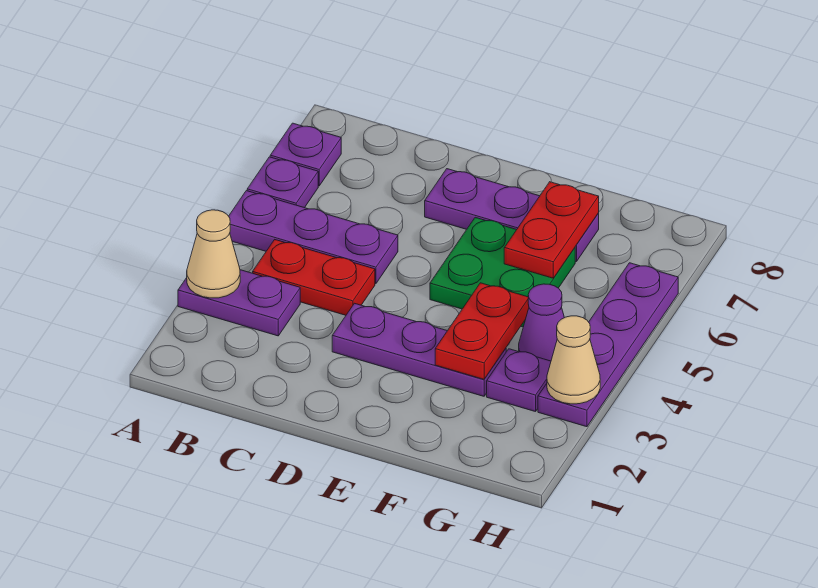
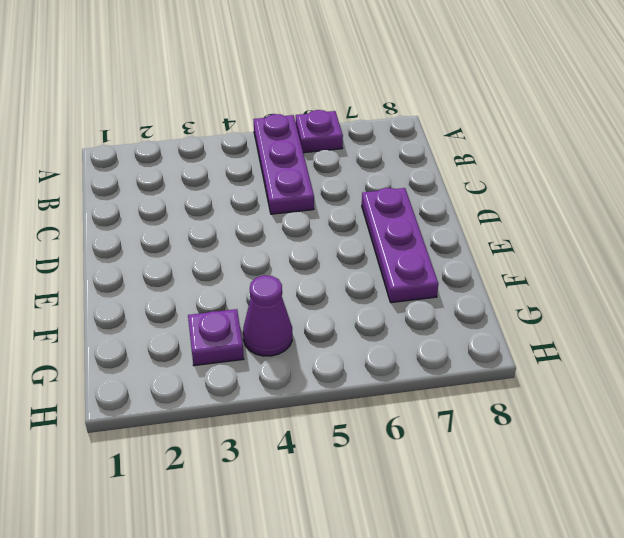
none -> purple 1x2 plate [178,270,300,336]
none -> purple 1x1 plate [270,123,341,186]
none -> red 1x2 plate [253,240,375,315]

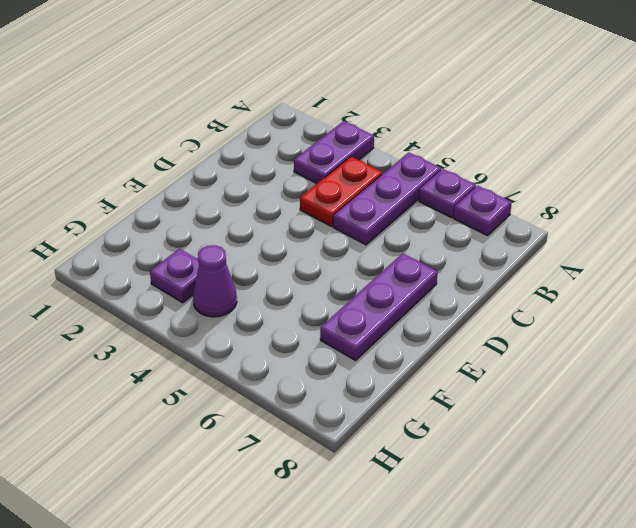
none -> purple 1x3 plate [332,303,506,396]
none -> green 2x2 plate [430,217,575,327]
none -> purple 1x4 plate [538,263,678,427]

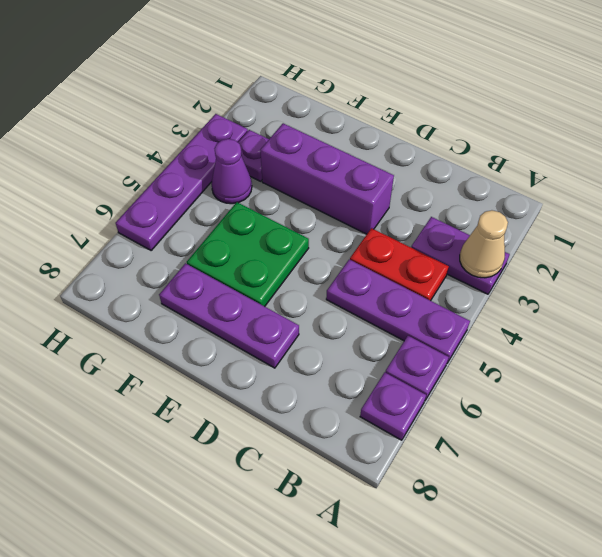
purple 1x3 brick [260,123,394,234] -> purple 1x3 plate [332,303,506,396]
none -> red 1x2 plate [435,283,529,379]
none -> red 1x2 plate [504,182,599,278]
none -> tan 1x1 cone [547,316,600,404]

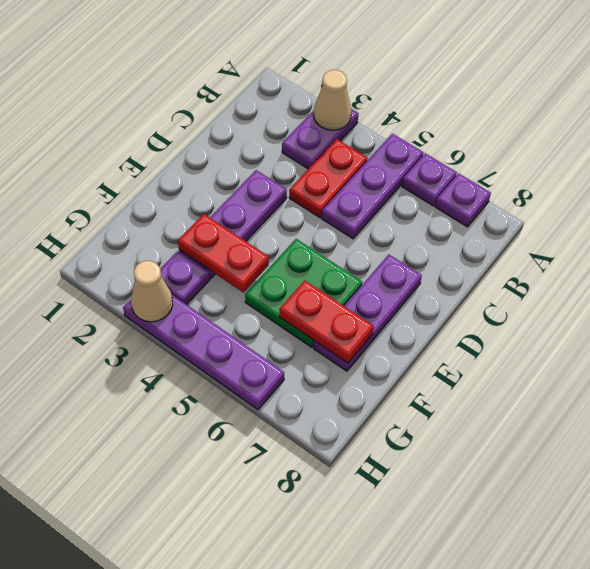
none -> purple 1x1 cone [519,284,564,361]

